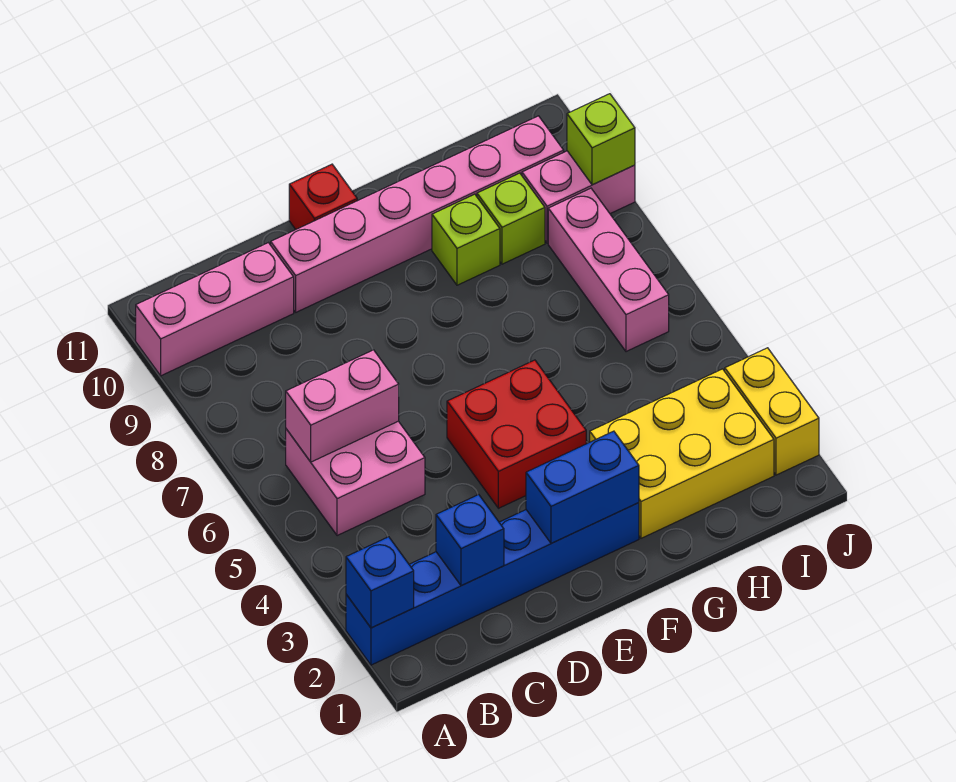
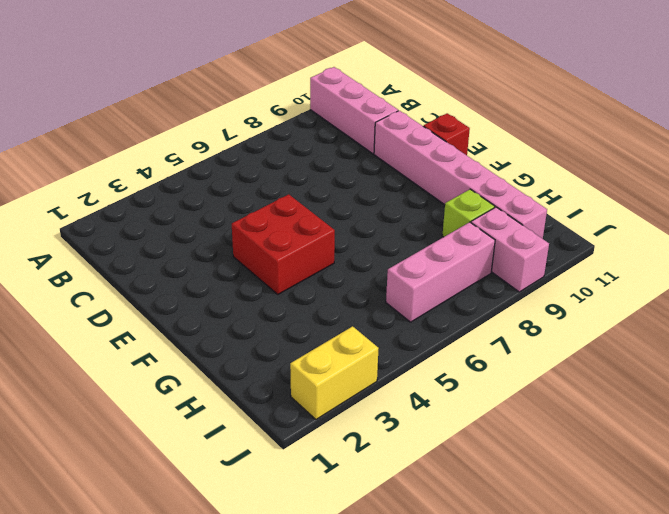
none -> blue 1x6 brick [346,503,639,665]
none -> pink 2x2 brick [286,421,425,536]
none -> yellow 2x3 brick [590,369,774,538]

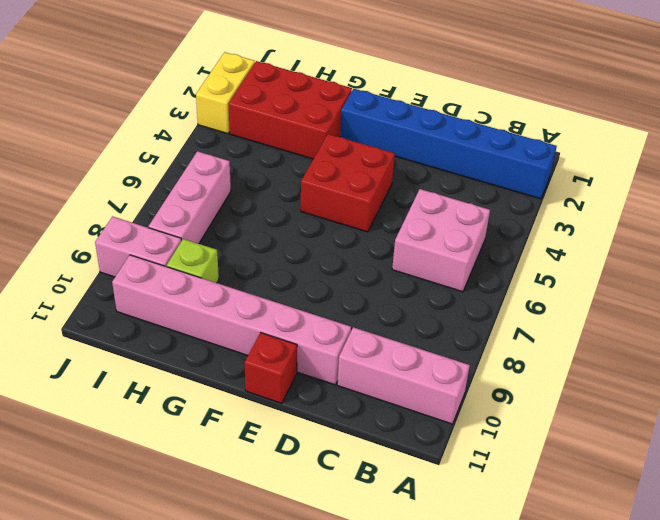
red 2x3 brick [228,61,352,159] -> yellow 2x3 brick [590,369,774,538]
none -> lime 1x1 brick [432,194,500,285]
none -> blue 1x1 brick [346,537,414,628]
none -> pink 1x2 brick [286,350,399,462]

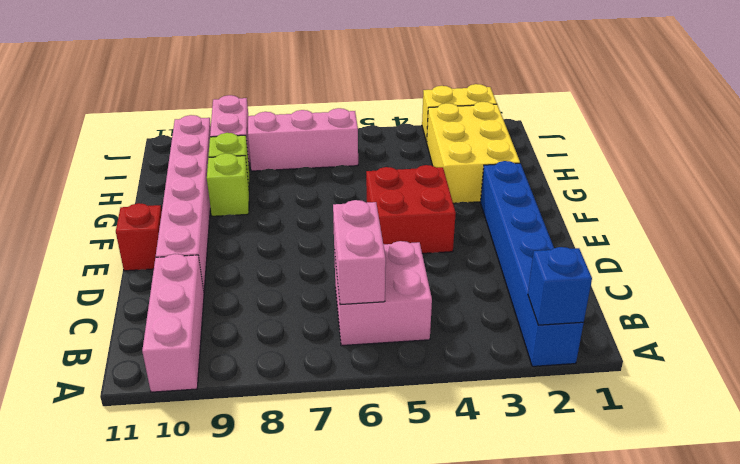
none -> blue 1x1 brick [436,495,504,586]
none -> blue 1x2 brick [526,431,639,544]
none -> lime 1x1 brick [567,94,635,185]

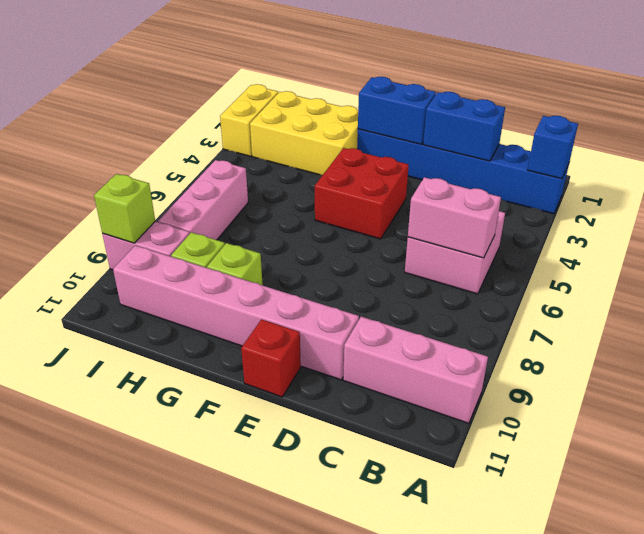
blue 1x2 brick [423,92,505,161] -> blue 1x1 brick [436,495,504,586]

